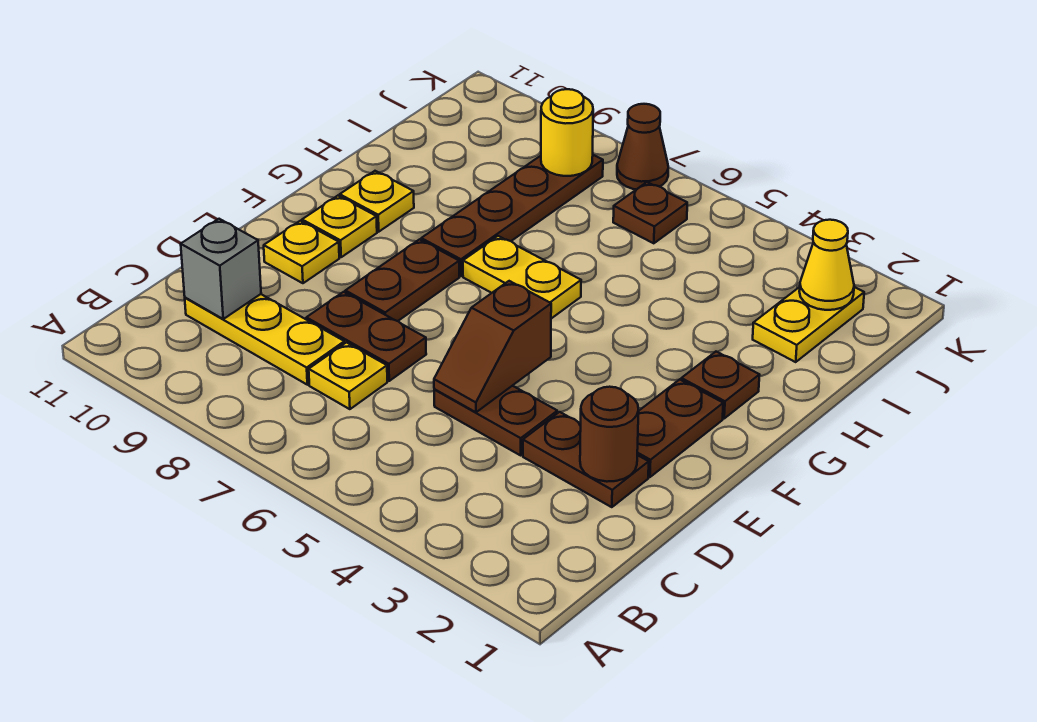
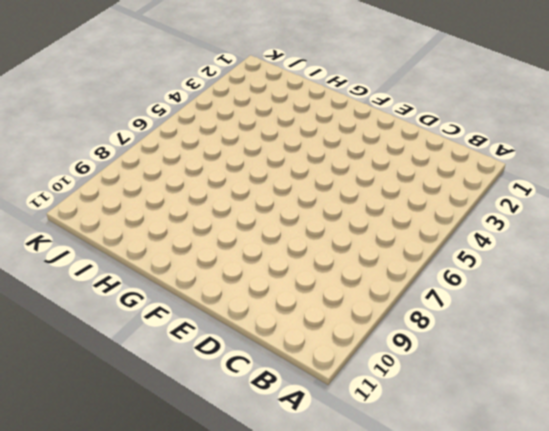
none -> yellow 1x1 plate [309,343,387,409]
none -> yellow 1x3 plate [185,294,344,385]
none -> brown 1x2 plate [523,412,649,507]

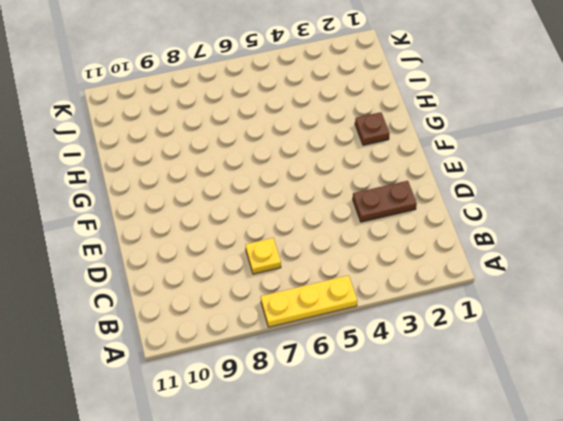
yellow 1x3 plate [261,275,357,327] -> yellow 1x3 plate moved to [185,294,344,385]
none -> brown 1x2 plate [434,386,557,455]
none -> brown 1x2 plate [306,292,426,381]
none -> brown 1x2 plate [637,379,723,477]

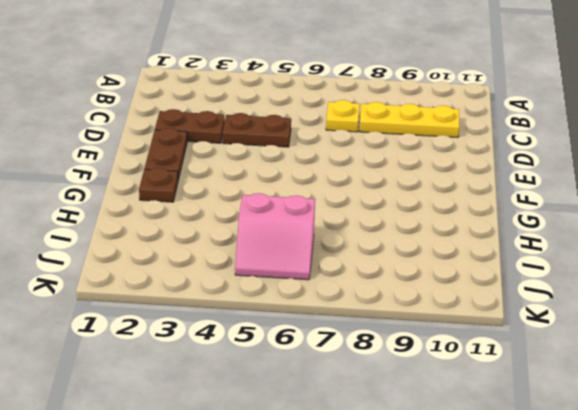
pink 2x2 slope [235,193,315,280] -> brown 1x1 plate [613,182,687,243]
none -> brown 1x2 plate [306,292,426,381]
none -> brown 1x2 plate [345,239,459,321]
none -> yellow 1x1 plate [264,221,339,283]

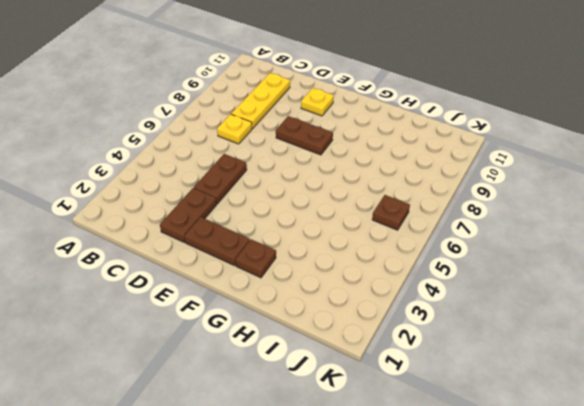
none -> brown 1x2 plate [306,292,426,381]
none -> yellow 1x1 plate [302,196,377,257]
none -> yellow 1x2 plate [463,236,581,319]

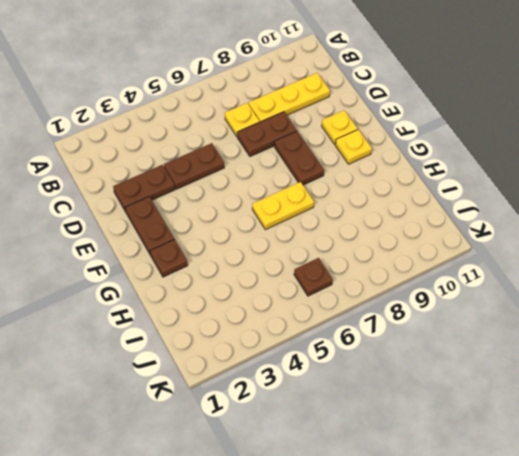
none -> brown 1x4 plate [421,155,603,276]
none -> yellow 1x1 plate [340,171,414,232]
none -> yellow 1x2 plate [753,287,864,362]

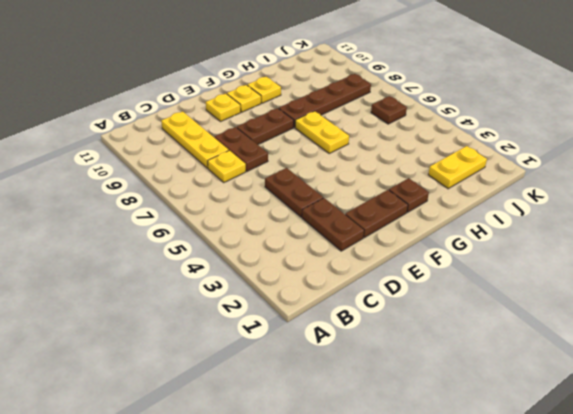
none -> brown 1x1 cone [617,104,668,190]
none -> grey 1x1 brick [181,219,261,319]
none -> brown 1x1 round brick [580,387,639,482]

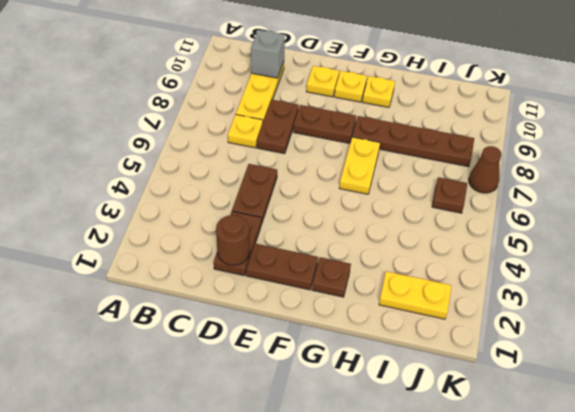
none -> brown 1x2 slope [434,281,551,412]
none -> yellow 1x1 cone [799,220,854,310]
none -> yellow 1x1 round brick [541,89,593,176]

